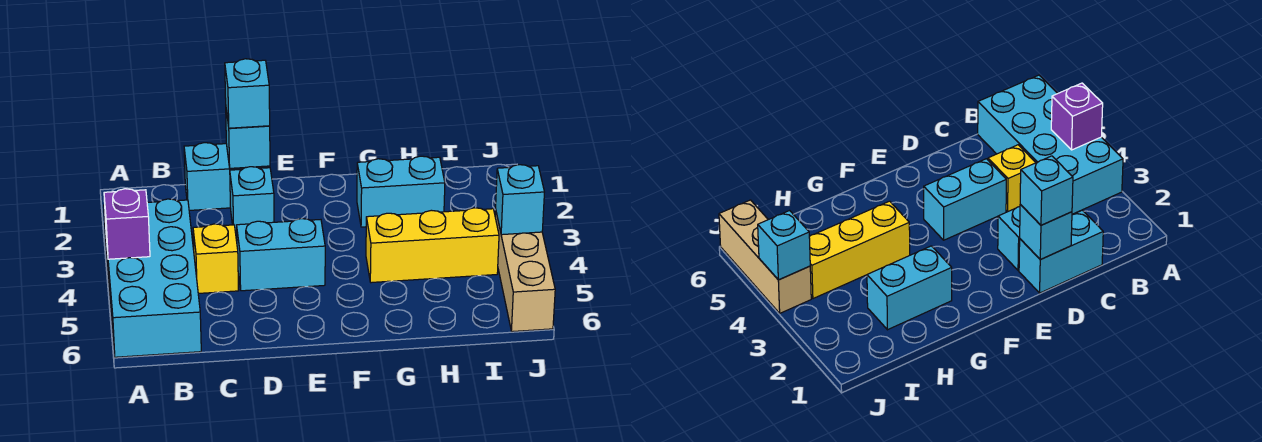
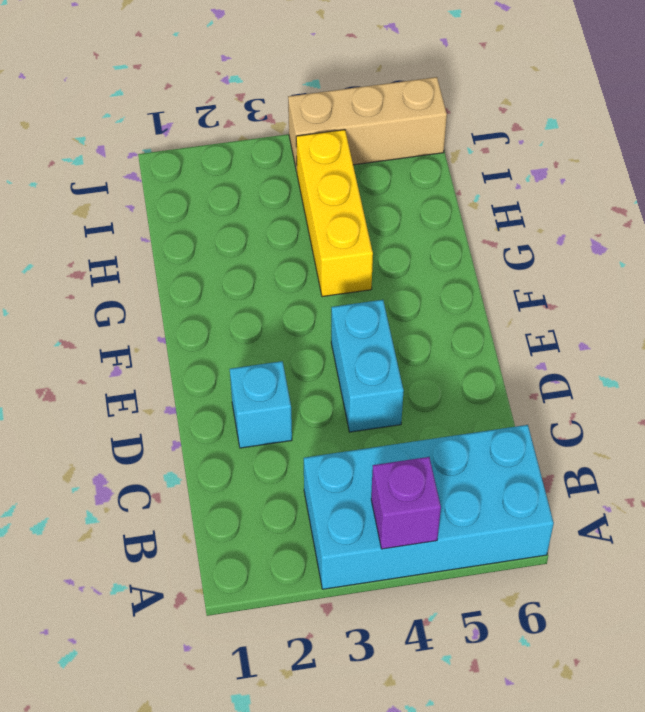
none -> cyan 1x2 brick [184,143,270,210]
none -> yellow 1x1 brick [193,224,239,294]
none -> cyan 1x2 brick [357,156,445,227]

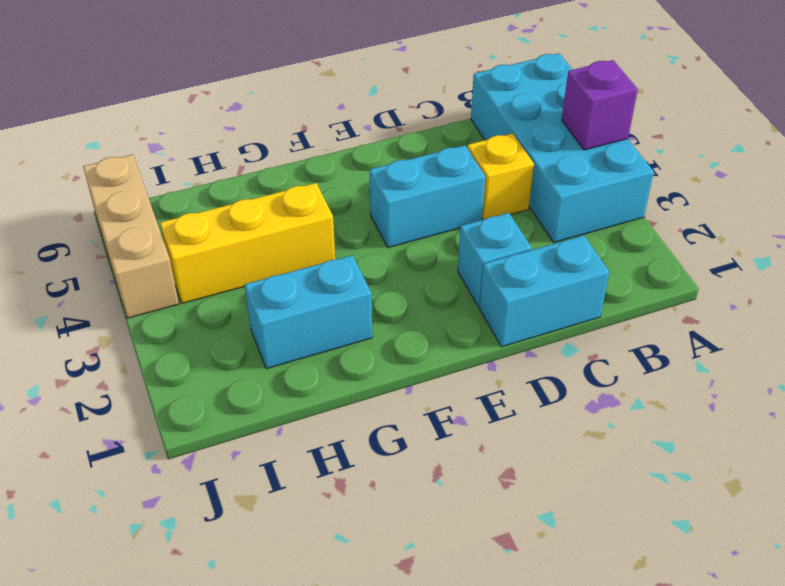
none -> cyan 1x1 brick [226,111,270,168]
none -> cyan 1x1 brick [496,165,544,235]
none -> cyan 1x1 brick [225,59,270,128]

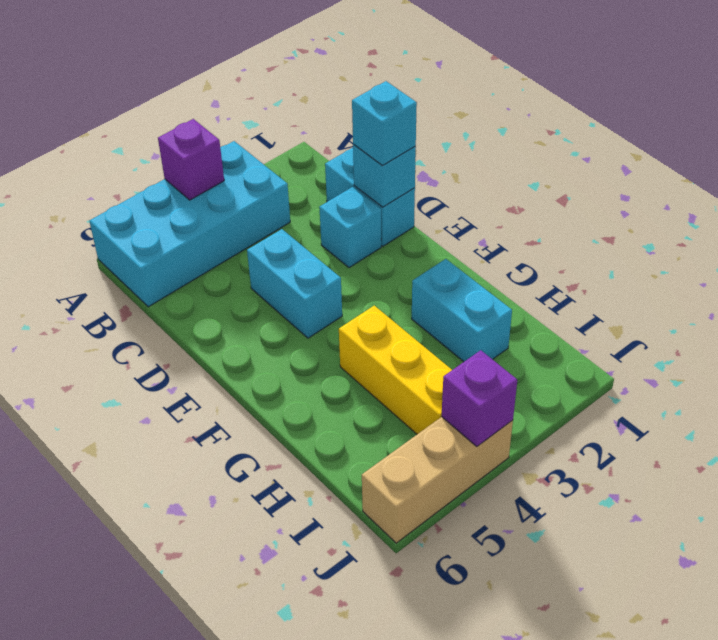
purple 1x1 brick [442,350,517,446] -> cyan 1x1 brick [496,165,544,235]
none -> yellow 1x1 brick [193,224,239,294]

